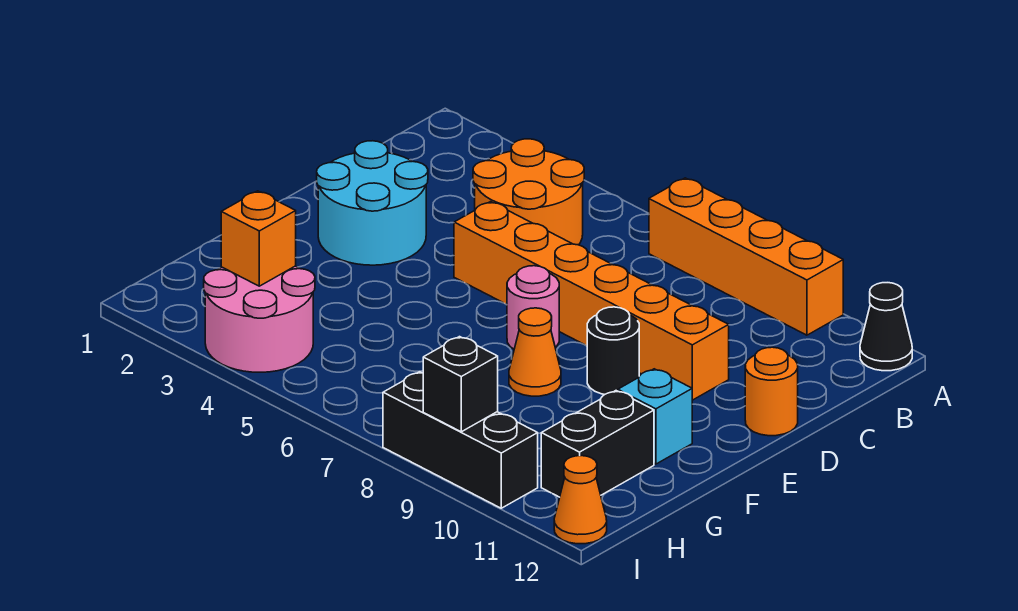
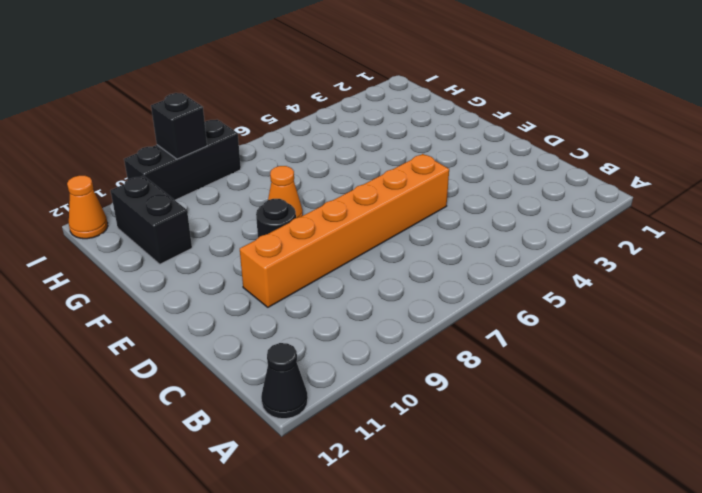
none -> orange 1x4 brick [649,178,843,335]
none -> orange 2x2 round brick [473,139,584,245]
none -> cyan 2x2 round brick [317,141,428,265]

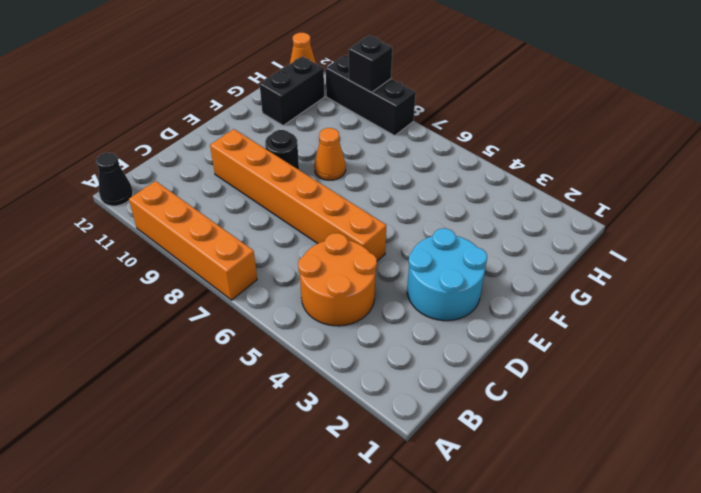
none -> orange 1x1 round brick [745,347,798,436]
none -> pink 1x1 round brick [507,266,559,349]
none -> cyan 1x1 brick [618,369,692,464]

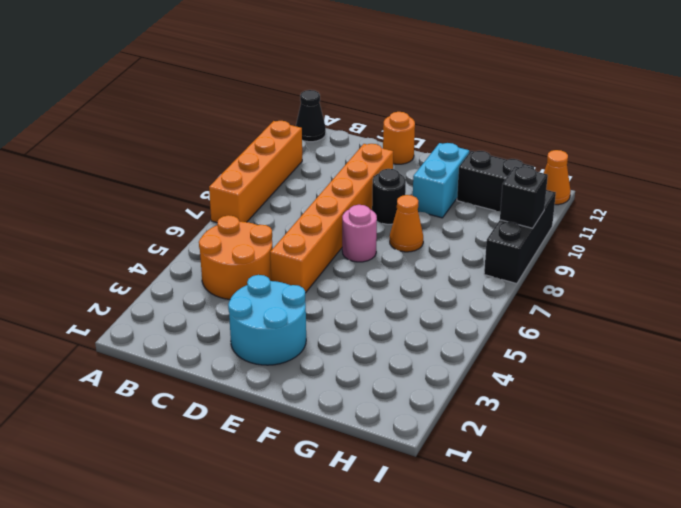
cyan 1x2 brick [412,143,469,218] -> cyan 1x1 brick [618,369,692,464]
none -> pink 2x2 round brick [204,266,315,372]
none -> orange 1x1 brick [221,191,296,286]

